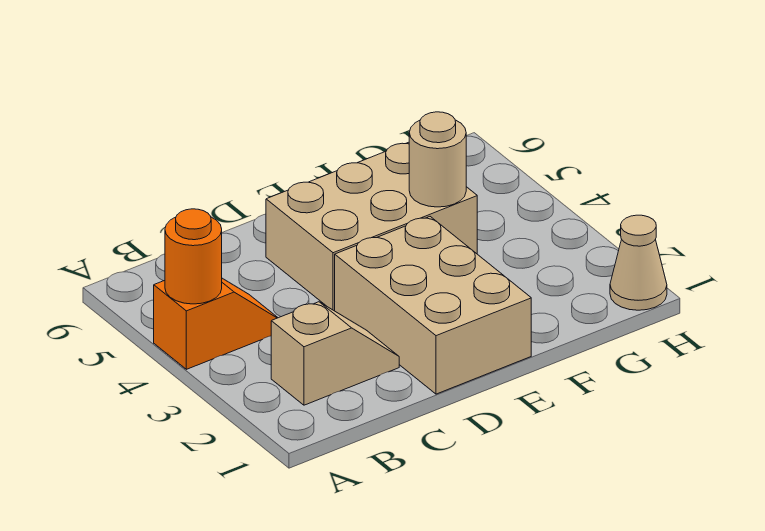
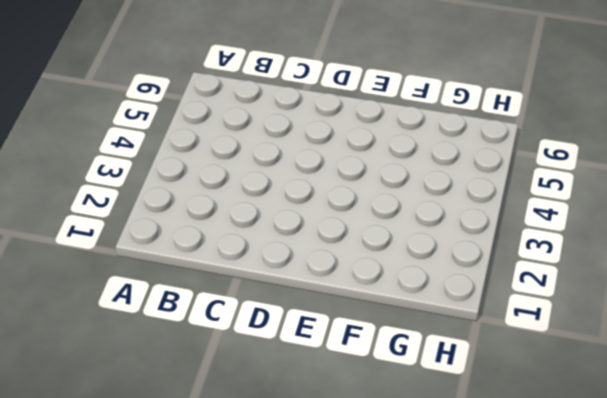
none -> orange 1x2 slope [154,278,278,369]
none -> tan 1x2 slope [271,302,399,405]

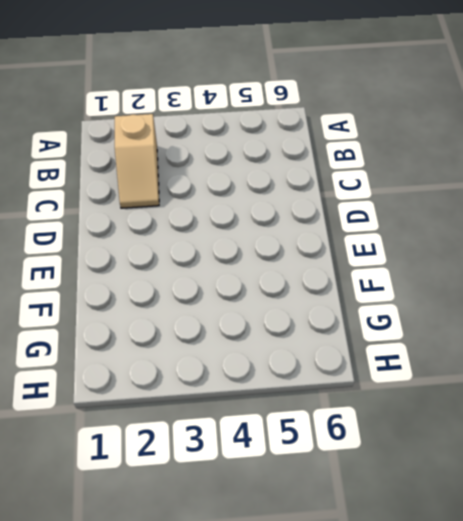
none -> orange 1x2 slope [154,278,278,369]
none -> tan 2x3 brick [335,217,531,394]

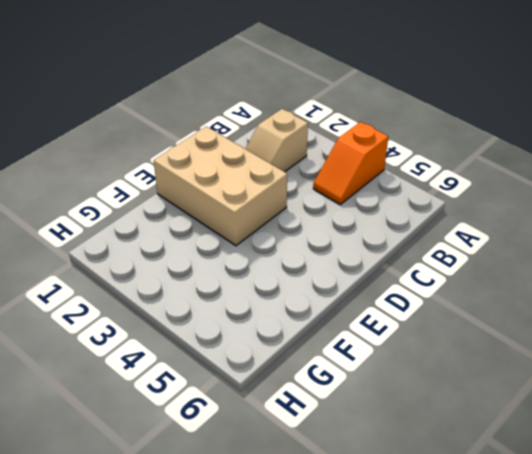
none -> tan 2x3 brick [266,142,477,311]
none -> tan 1x1 cone [610,215,667,310]

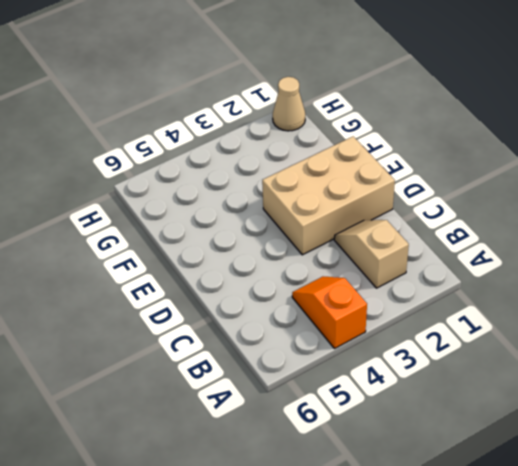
none -> tan 2x3 brick [266,142,477,311]
none -> orange 1x1 round brick [165,209,222,304]

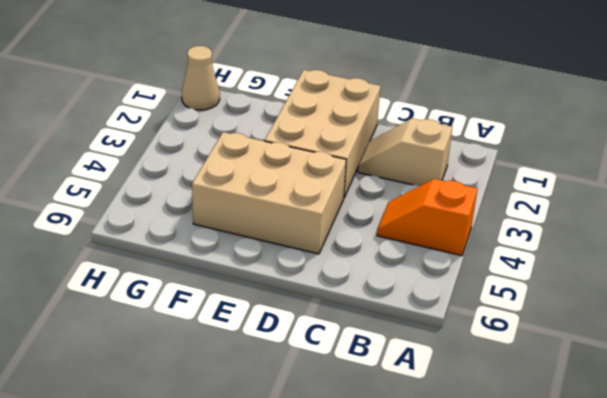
none -> orange 1x1 round brick [165,209,222,304]
none -> tan 1x1 round brick [409,112,466,207]

